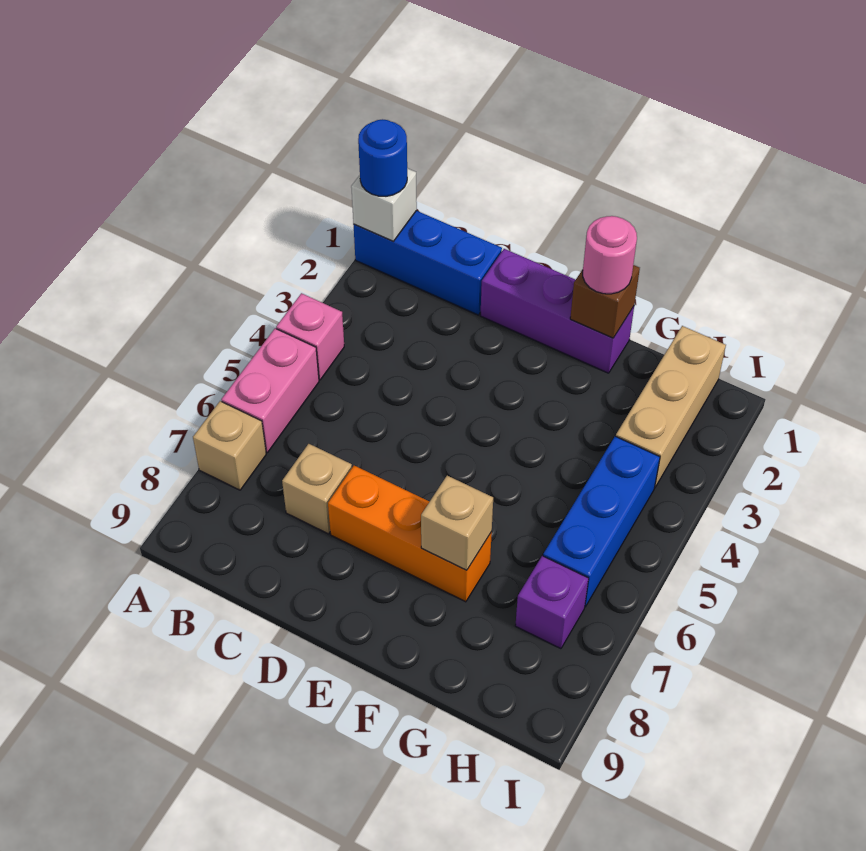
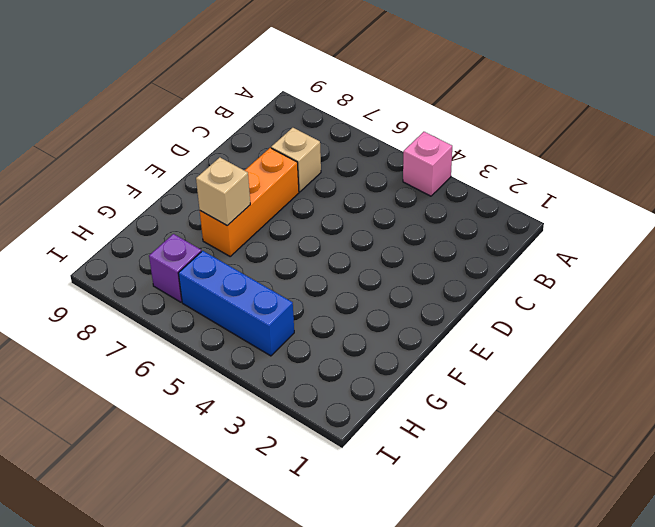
none -> blue 1x3 brick [353,211,502,315]
none -> pink 1x2 brick [221,328,319,453]
none -> tan 1x1 brick [193,401,266,490]

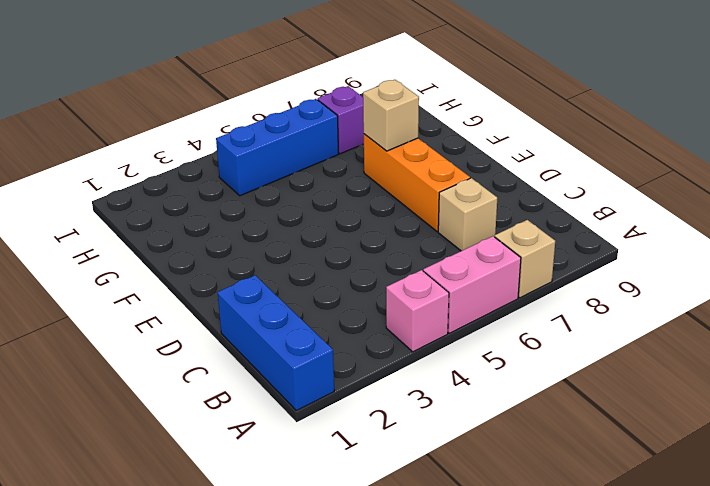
none -> purple 1x3 brick [480,249,634,373]
none -> tan 1x3 brick [616,326,726,487]
none -> white 1x1 brick [351,168,417,241]

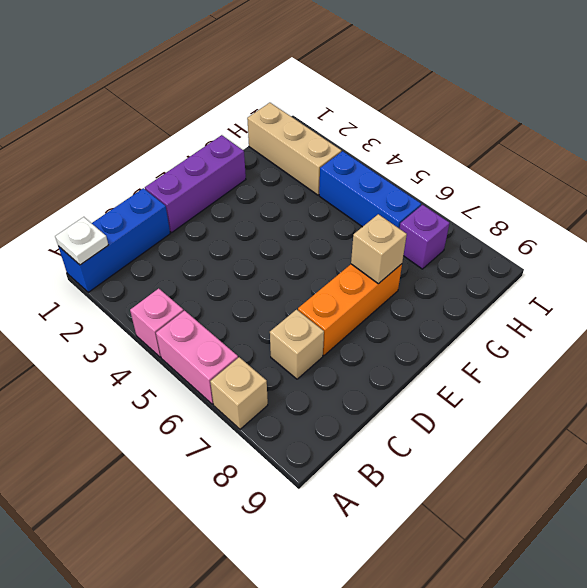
white 1x1 plate [55,217,108,265] -> white 1x1 brick [351,168,417,241]
none -> brown 1x1 brick [570,265,640,338]
none -> blue 1x1 round brick [358,119,407,196]
none -> pink 1x1 round brick [583,216,637,294]

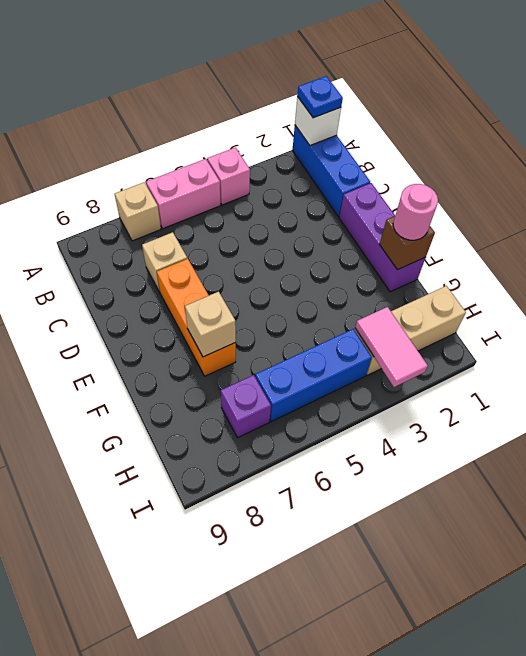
blue 1x1 plate [297,76,343,118] -> blue 1x1 round brick [358,119,407,196]
pink 1x2 tile [355,307,428,387] -> none

